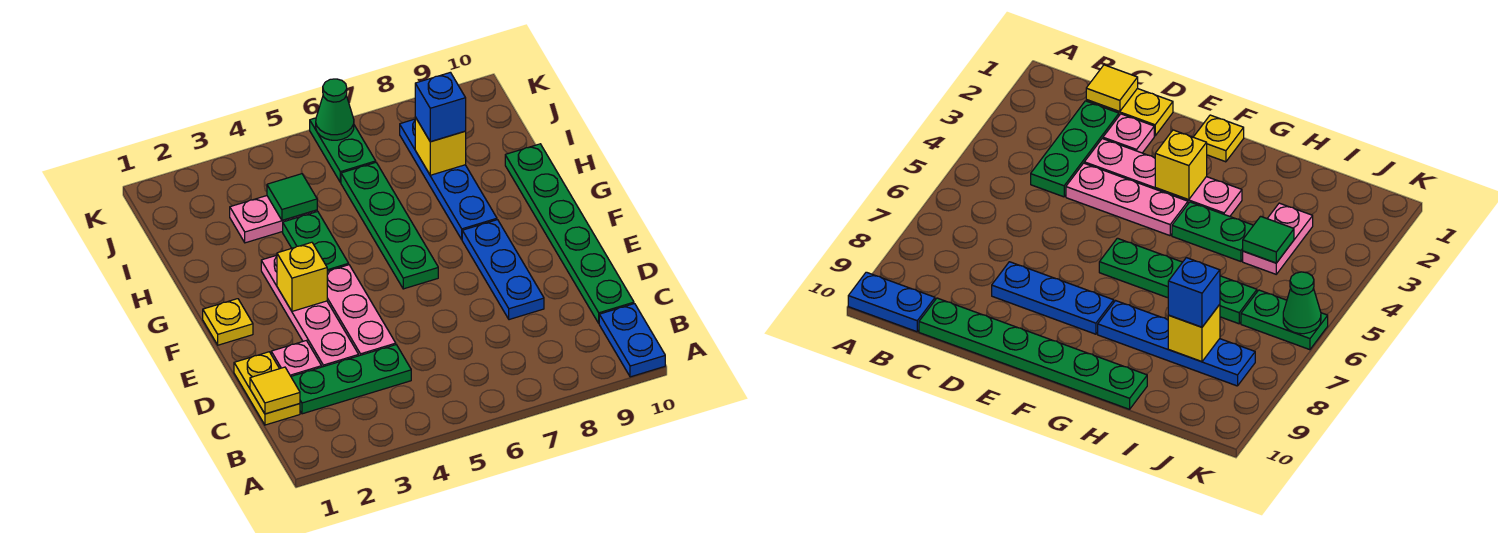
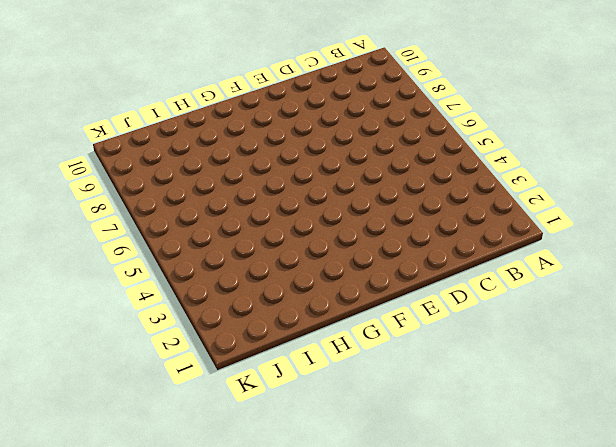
none -> blue 1x2 plate [599,304,665,377]
none -> yellow 1x2 plate [234,352,300,425]
none -> green 1x3 plate [291,345,411,414]

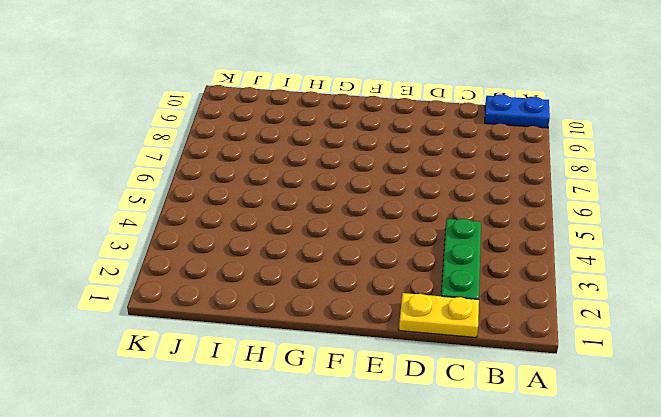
none -> green 1x6 plate [505,144,634,323]
none -> pink 1x1 plate [271,341,322,376]
none -> pink 1x4 plate [261,255,359,367]

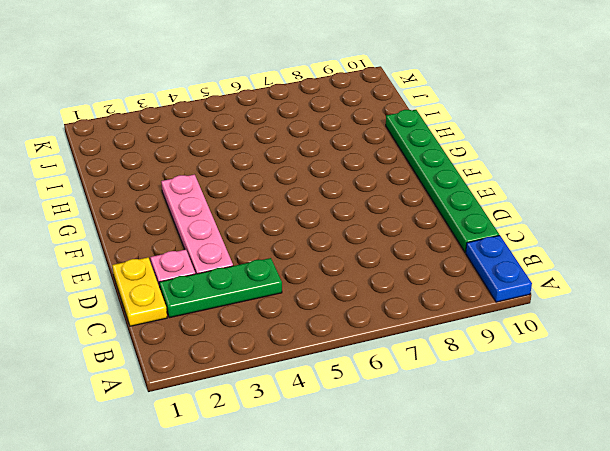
none -> pink 1x3 plate [327,265,396,356]
none -> blue 1x3 plate [462,220,544,320]
none -> yellow 1x1 plate [203,299,253,345]

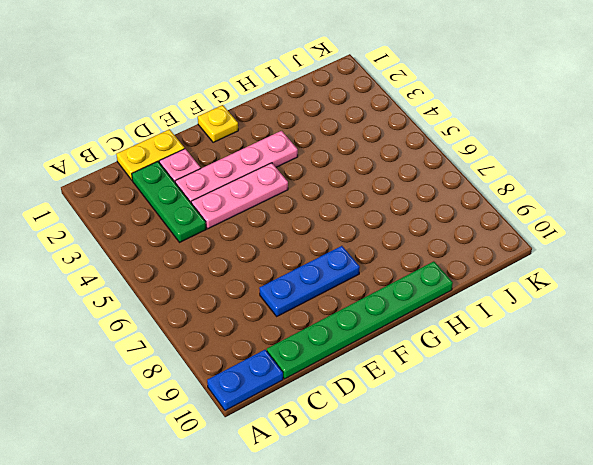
none -> green 1x4 plate [341,163,438,289]
none -> green 1x2 plate [283,211,349,271]
none -> blue 1x4 plate [400,119,497,239]

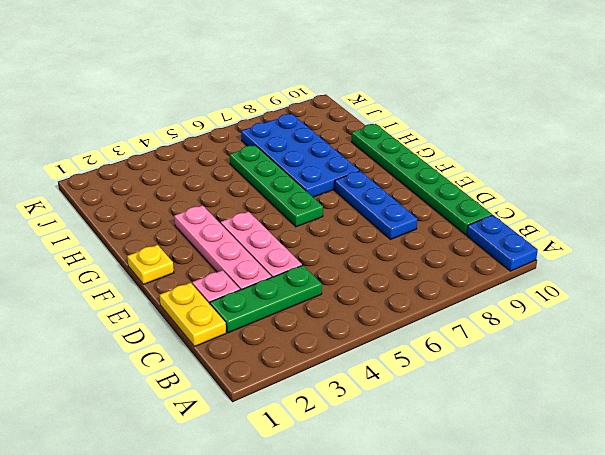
blue 2x4 plate [241,114,359,197] -> blue 1x4 plate [400,119,497,239]
none -> green 1x2 plate [283,211,349,271]
none -> pink 1x2 plate [230,196,317,243]
none -> green 1x2 plate [310,118,376,182]

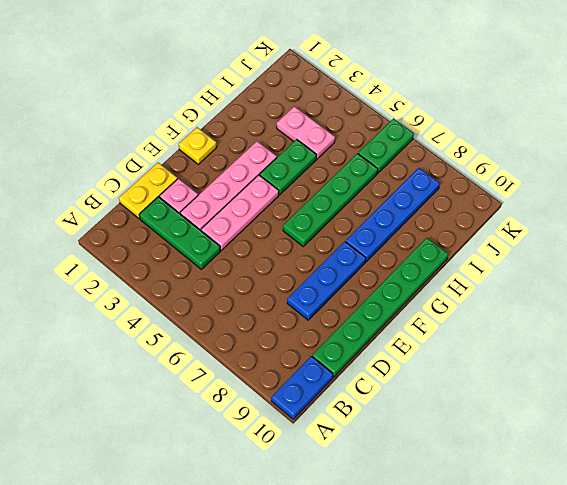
none -> yellow 1x1 tile [250,367,300,414]
none -> yellow 1x1 brick [277,242,327,311]
none -> green 1x1 tile [267,174,317,220]

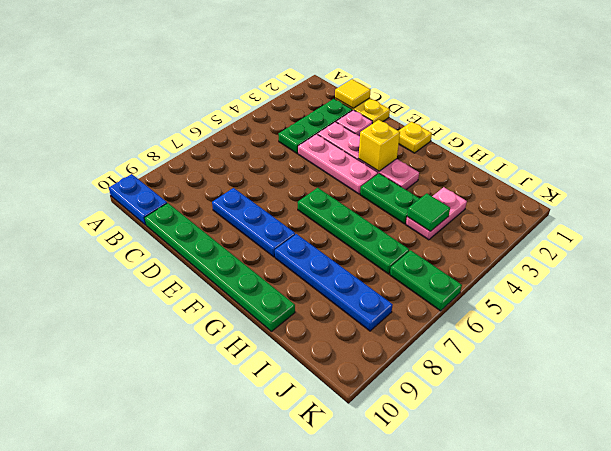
none -> yellow 1x1 brick [415,117,466,175]
none -> green 1x1 cone [316,79,354,140]
none -> blue 1x1 brick [415,72,466,142]

